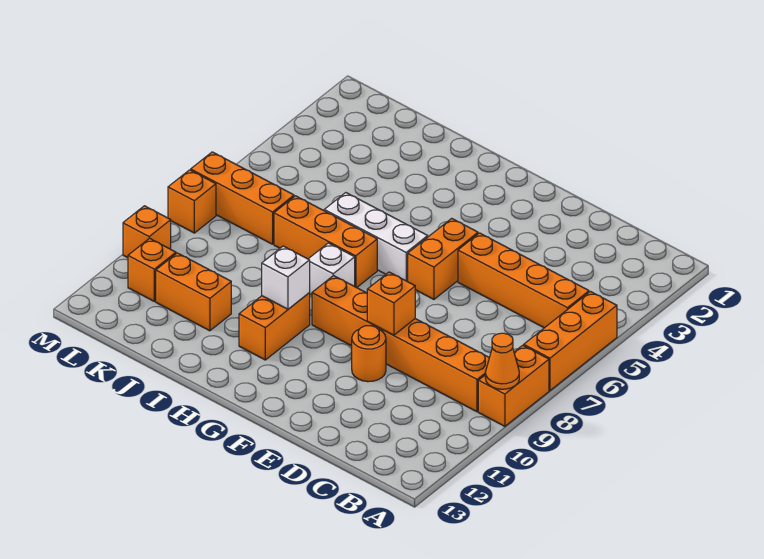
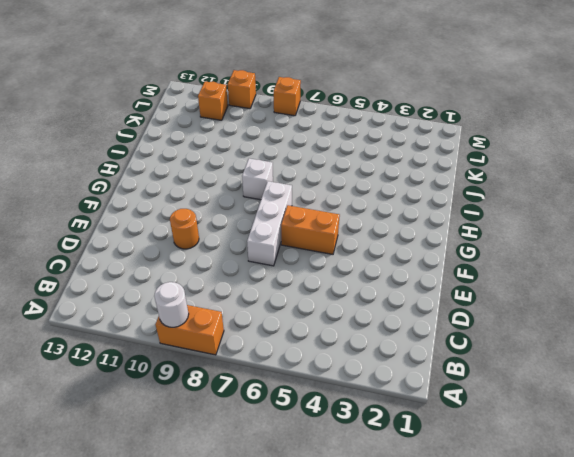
white 1x1 round brick [154,282,189,327] -> orange 1x1 cone [485,333,519,389]
white 1x3 brick [247,181,292,266] -> white 1x3 brick moved to [324,193,428,282]
none -> orange 1x3 brick [524,292,617,390]
none -> orange 1x4 brick [458,233,589,328]
none -> orange 1x6 brick [312,275,489,412]

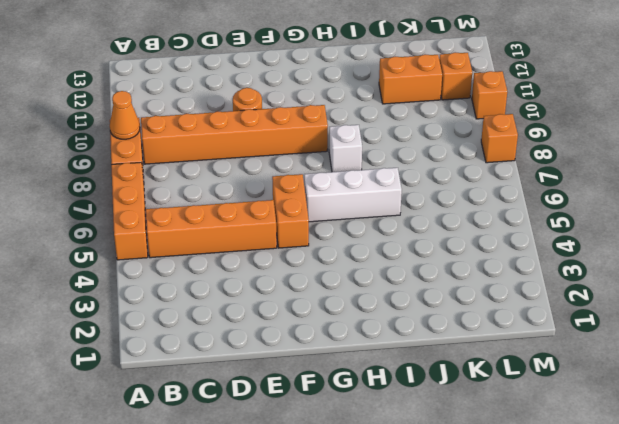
none -> orange 1x3 brick [274,196,377,288]
none -> orange 1x2 brick [239,293,310,360]
none -> orange 1x3 brick [191,152,294,244]

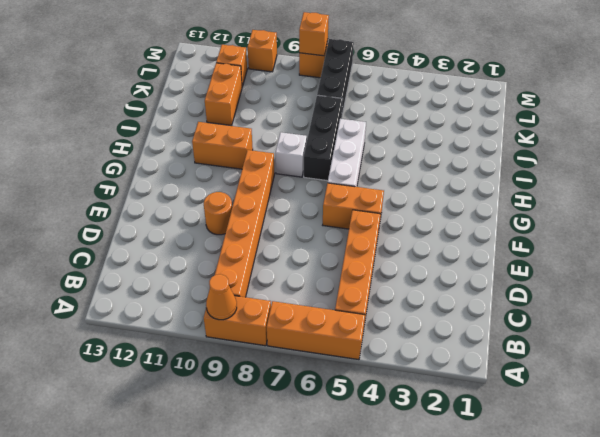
black 1x3 brick [304,95,343,181] -> orange 1x3 brick [274,196,377,288]
black 1x3 brick [317,39,354,115] -> orange 1x3 brick [191,152,294,244]
orange 1x1 brick [299,12,329,56] -> orange 1x1 brick moved to [367,272,415,335]
none -> white 1x1 brick [262,246,310,309]

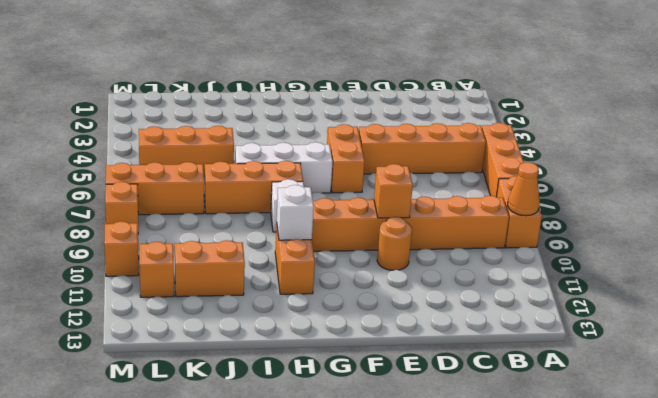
orange 1x3 brick [139,126,234,176] -> none

